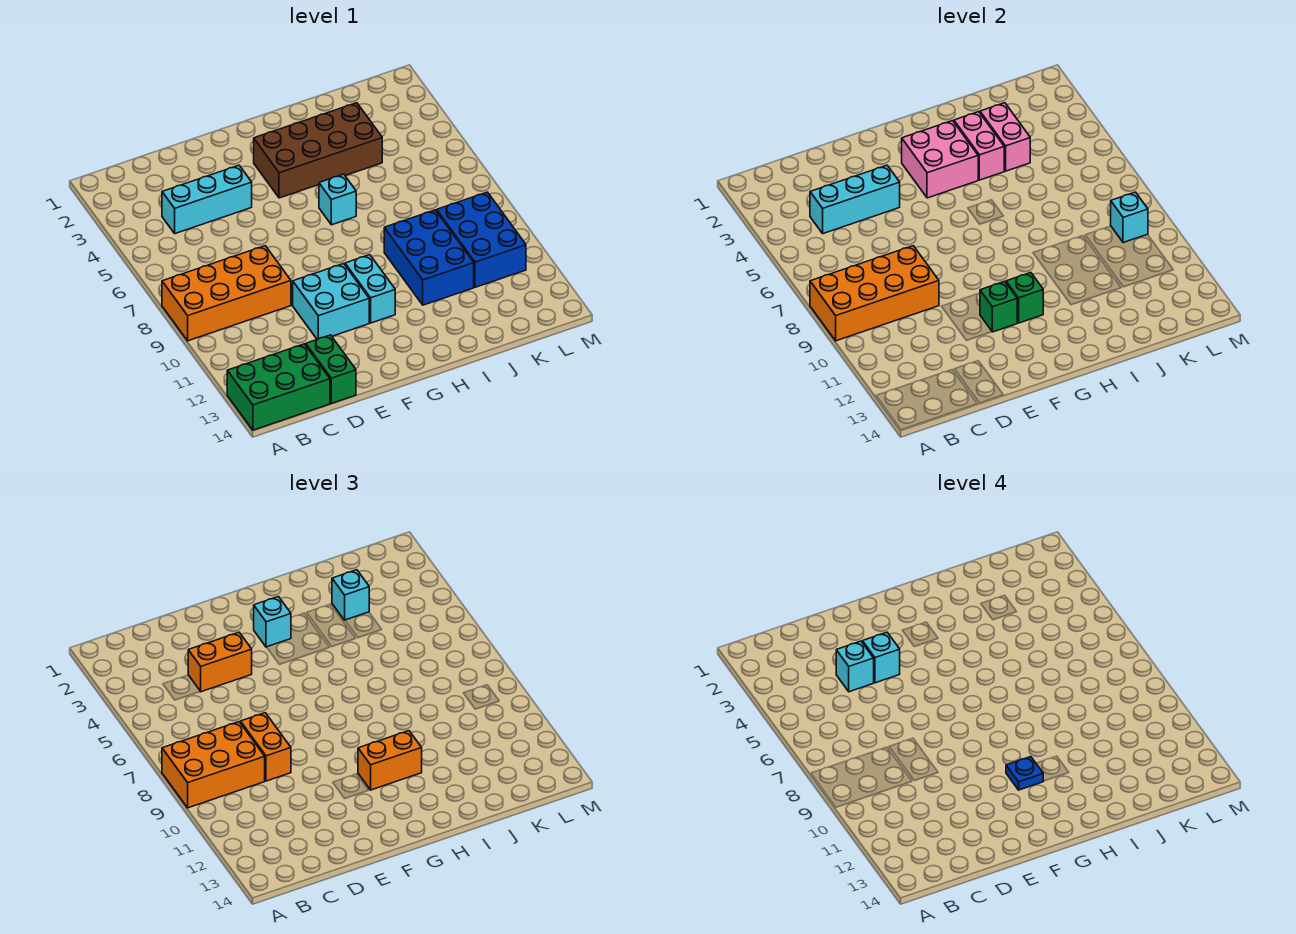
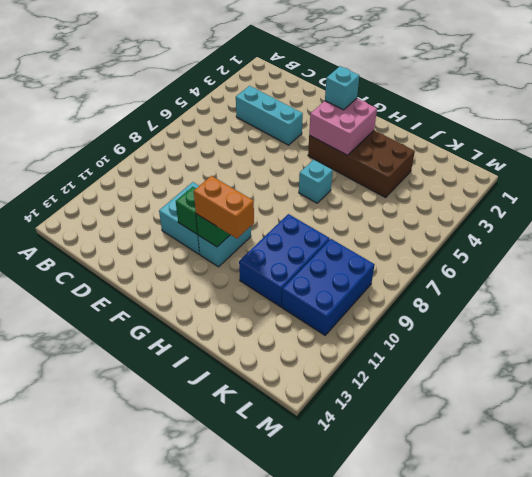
none -> orange 2x4 brick [162,246,291,341]
none -> green 2x3 brick [227,344,330,430]
none -> green 1x2 brick [306,335,356,403]

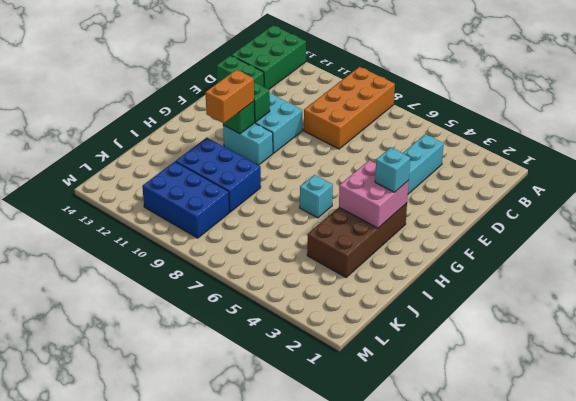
none -> orange 2x4 brick [810,246,939,341]
none -> cyan 1x3 brick [810,165,900,234]
none -> pink 1x2 brick [954,112,1004,180]

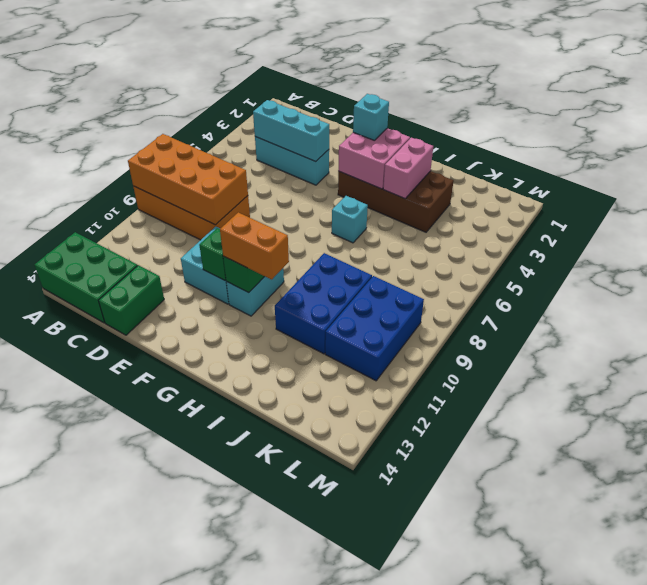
none -> pink 1x2 brick [980,103,1030,171]
none -> cyan 1x1 brick [1111,192,1148,243]
none -> orange 2x3 brick [162,722,265,808]

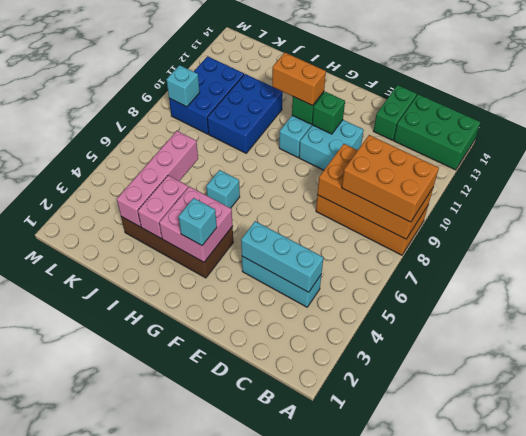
pink 1x4 brick [117,131,198,227] -> pink 1x2 brick [980,103,1030,171]
none -> orange 1x2 brick [188,632,252,692]
none -> orange 1x2 brick [241,713,291,781]
none -> cyan 1x1 brick [332,570,369,620]

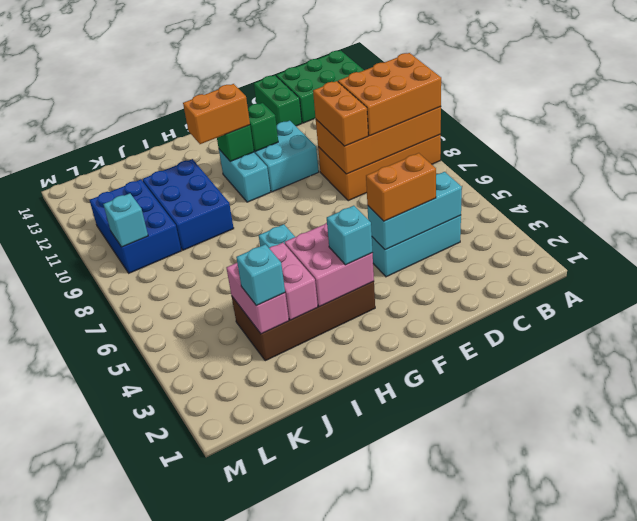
none -> cyan 1x1 brick [836,641,874,692]
none -> cyan 1x1 brick [862,632,900,683]
none -> blue 1x1 plate [1006,757,1043,790]

